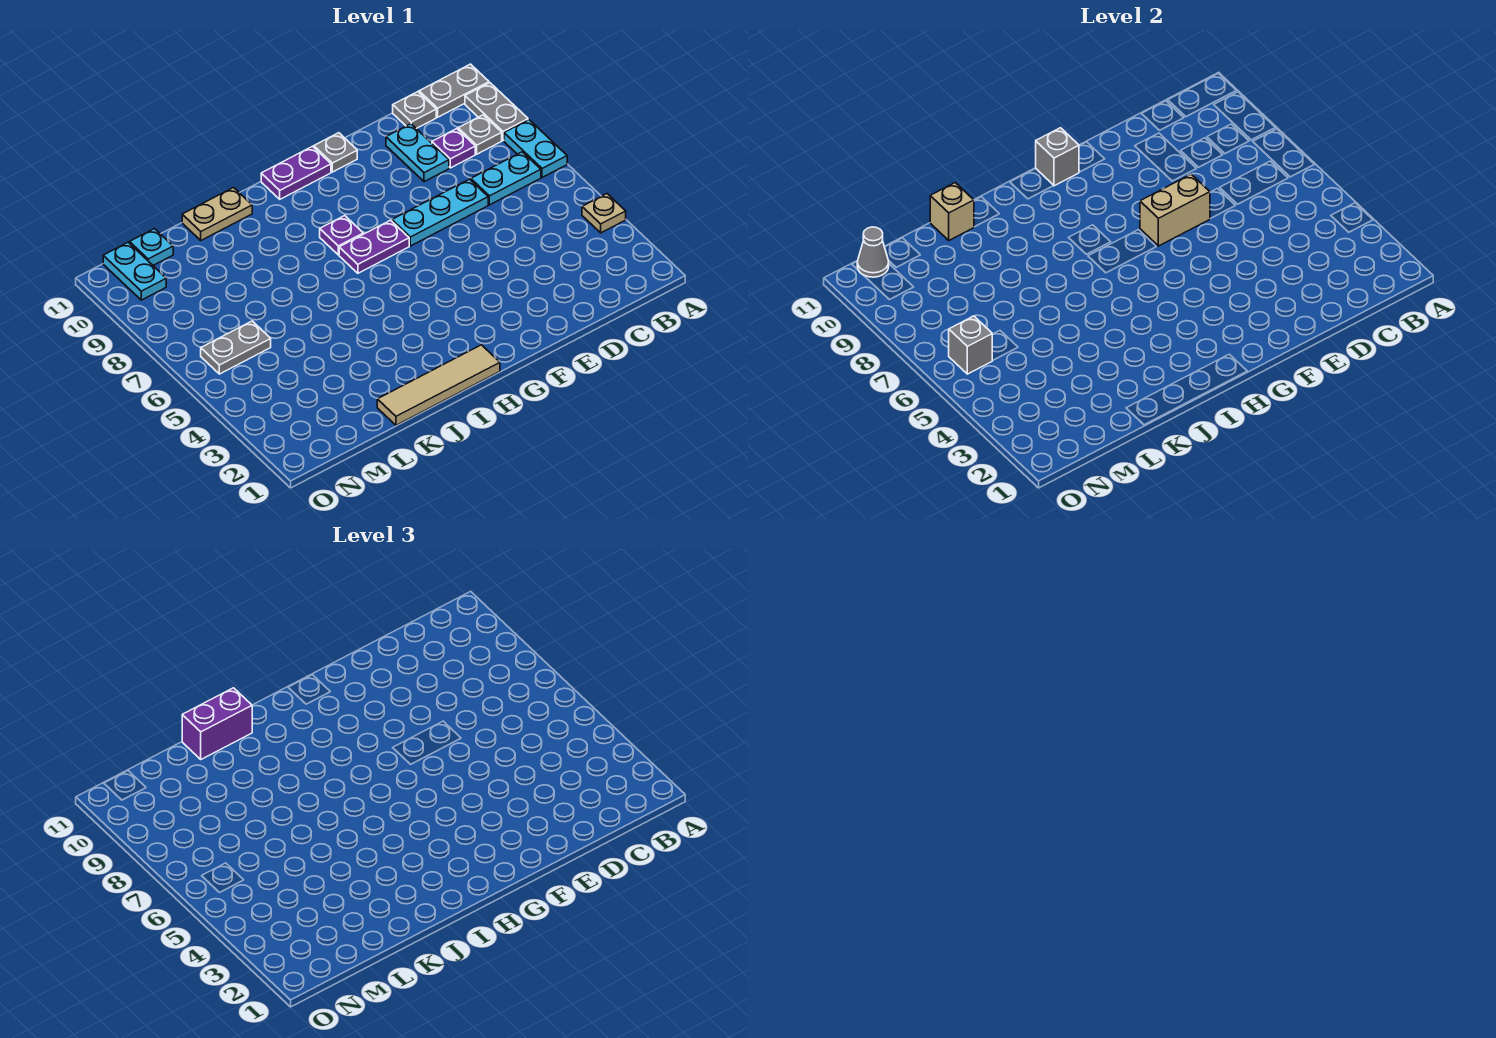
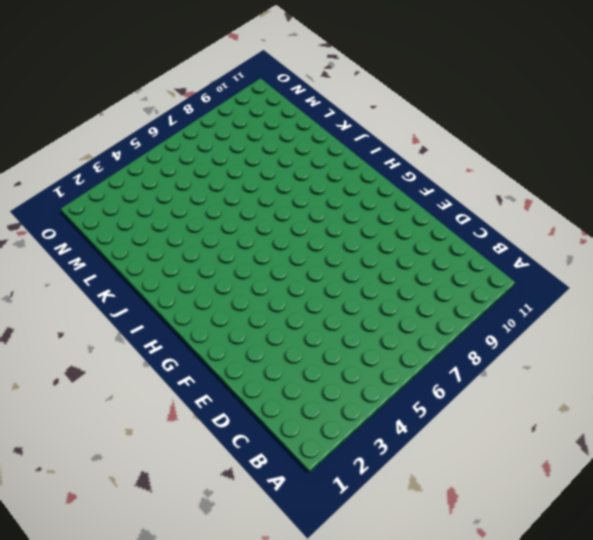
none -> tan 1x1 plate [582,194,626,233]
none -> cyan 1x2 plate [504,120,567,177]
none -> grey 1x2 plate [465,83,528,141]

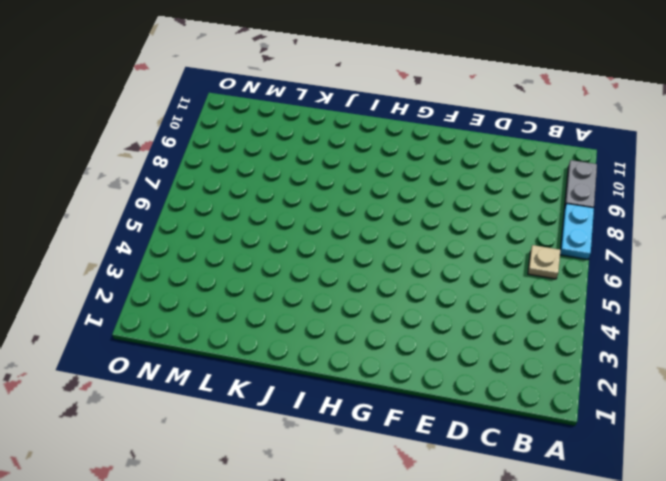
tan 1x1 plate [528,245,561,279] -> tan 1x1 plate moved to [582,194,626,233]
none -> grey 1x2 plate [419,64,489,117]
none -> cyan 1x2 plate [471,152,541,205]
none -> grey 1x1 plate [458,115,502,154]

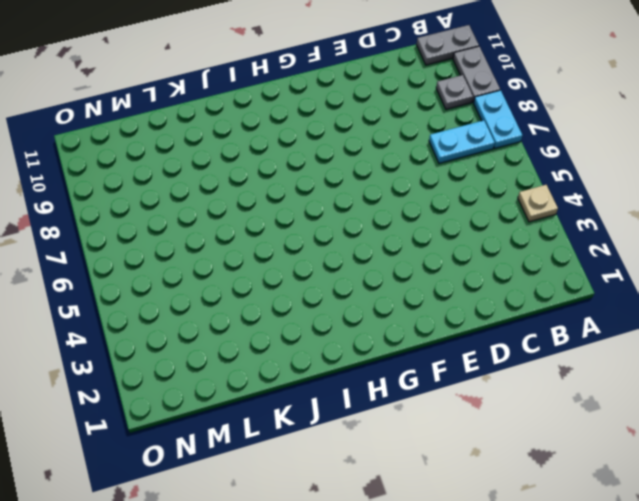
none -> purple 1x1 plate [432,129,475,168]
none -> grey 1x1 plate [393,92,436,129]
none -> cyan 1x3 plate [392,179,488,246]

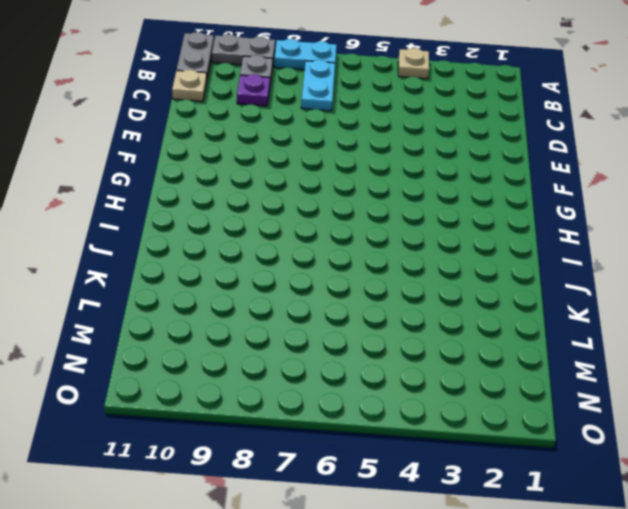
tan 1x1 plate [172,70,207,101] -> grey 1x1 plate [393,92,436,129]
none -> cyan 1x3 plate [392,179,488,246]
none -> cyan 1x2 plate [386,124,449,182]
none -> grey 1x1 plate [314,133,357,172]

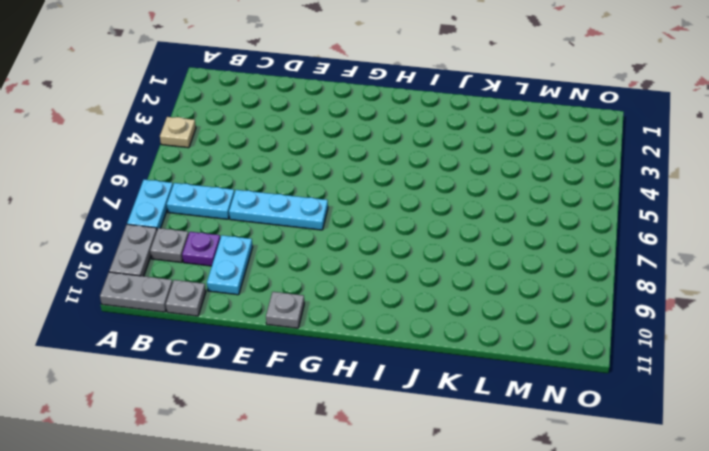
none -> purple 1x2 plate [339,220,409,273]
none -> purple 1x2 plate [261,146,331,199]
none -> tan 1x4 tile [377,345,500,425]

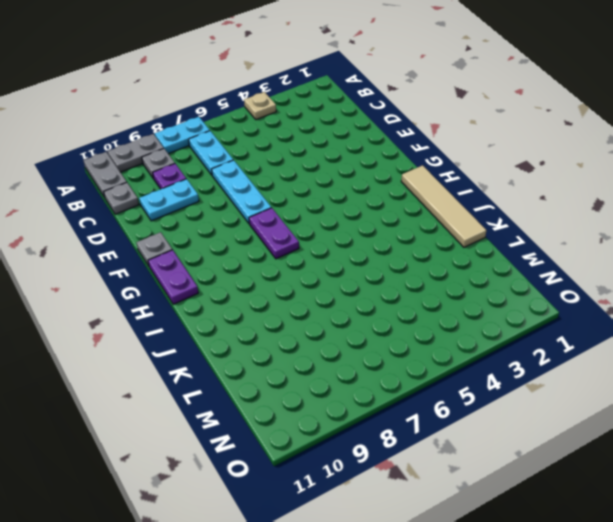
none -> purple 1x1 plate [320,216,363,255]
none -> tan 1x2 plate [182,188,252,240]
none -> grey 1x2 plate [201,321,271,374]

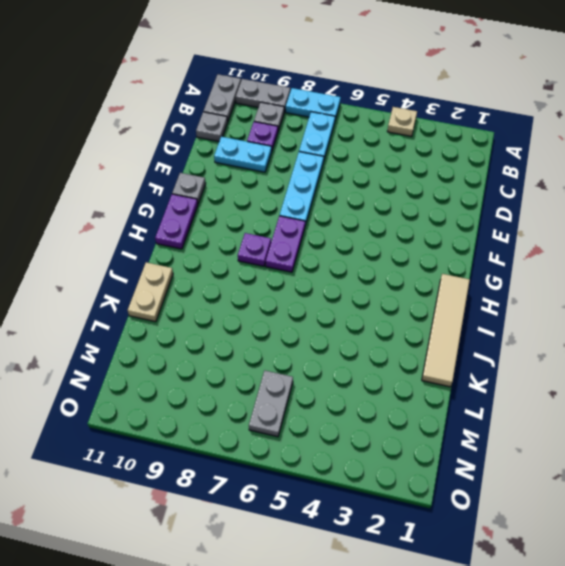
none -> cyan 1x1 plate [130,229,173,265]
none -> cyan 1x2 plate [103,242,166,300]
none -> tan 1x2 brick [1140,174,1210,246]

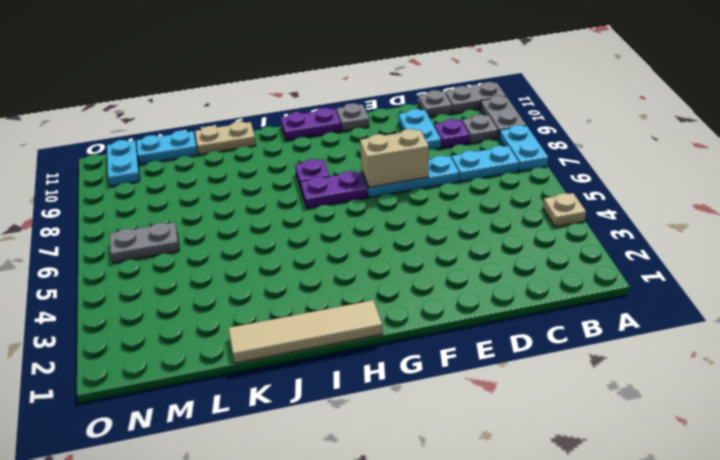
cyan 1x2 plate [137,131,198,165] -> cyan 1x1 plate [130,229,173,265]
none -> grey 1x1 brick [1036,128,1079,186]
none -> tan 1x1 brick [930,183,974,240]
none -> grey 1x1 brick [949,316,992,374]

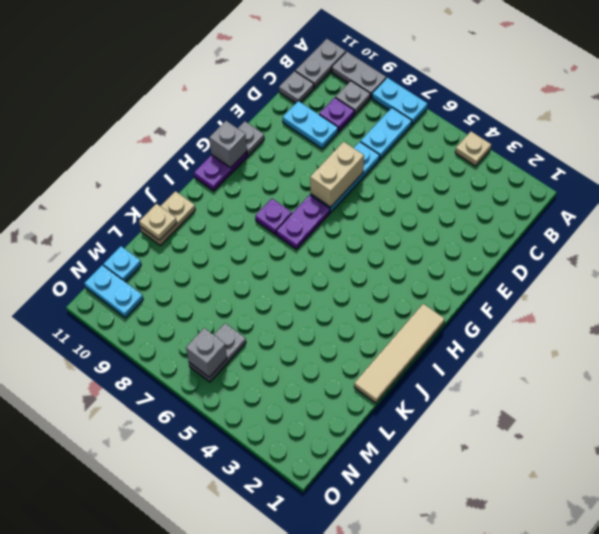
tan 1x1 plate [139,204,177,240] -> tan 1x1 brick [930,183,974,240]
none -> grey 1x1 cone [857,227,889,277]
none -> purple 1x2 brick [182,688,252,759]

